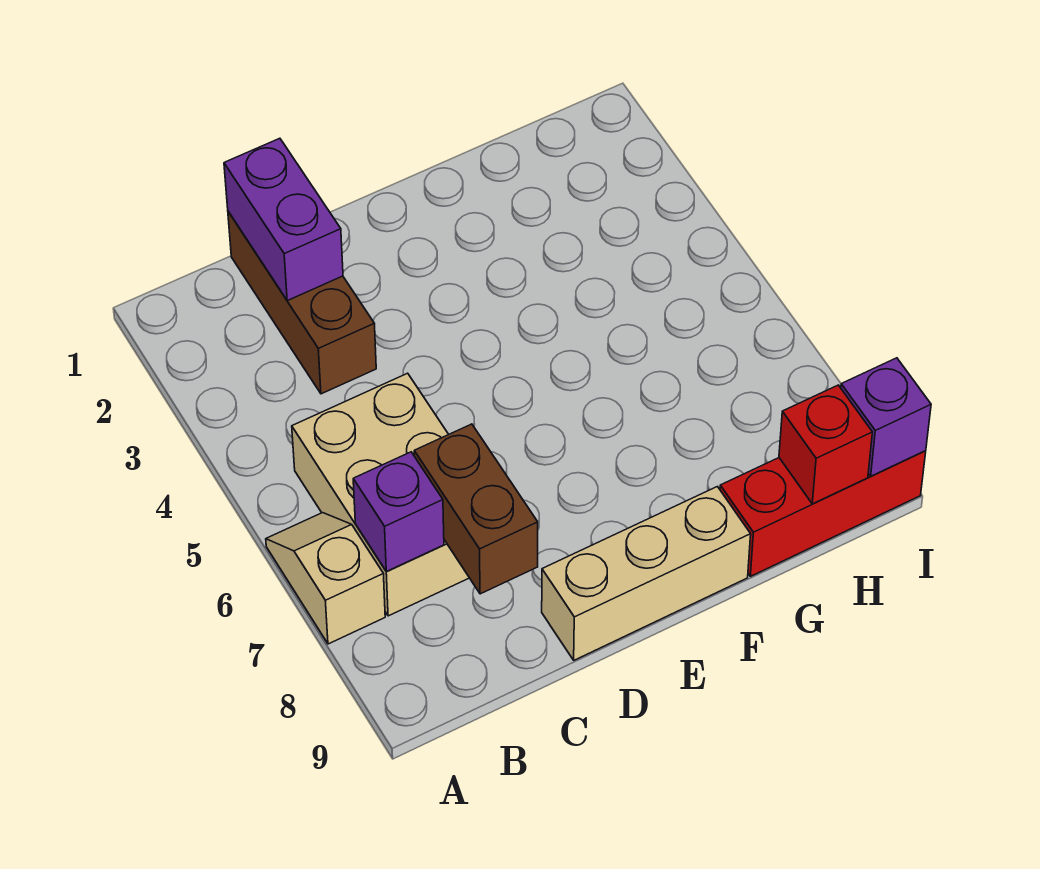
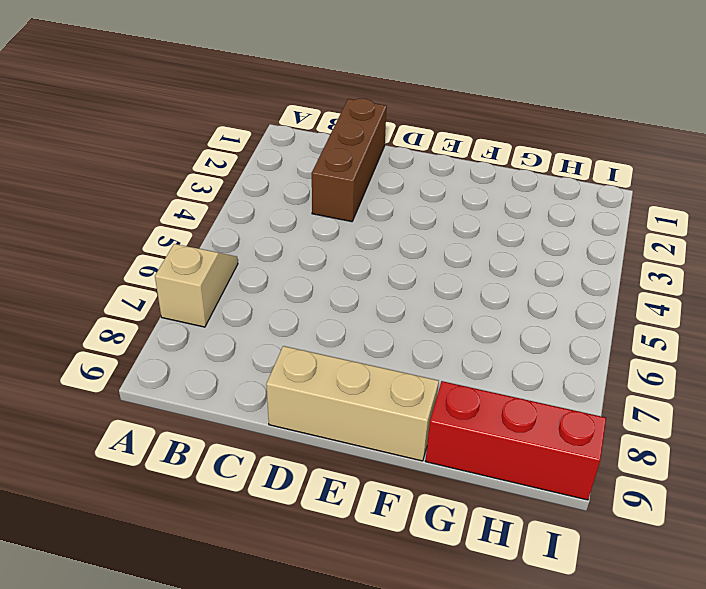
none -> tan 2x3 brick [292,373,469,616]
none -> purple 1x1 brick [353,452,444,571]

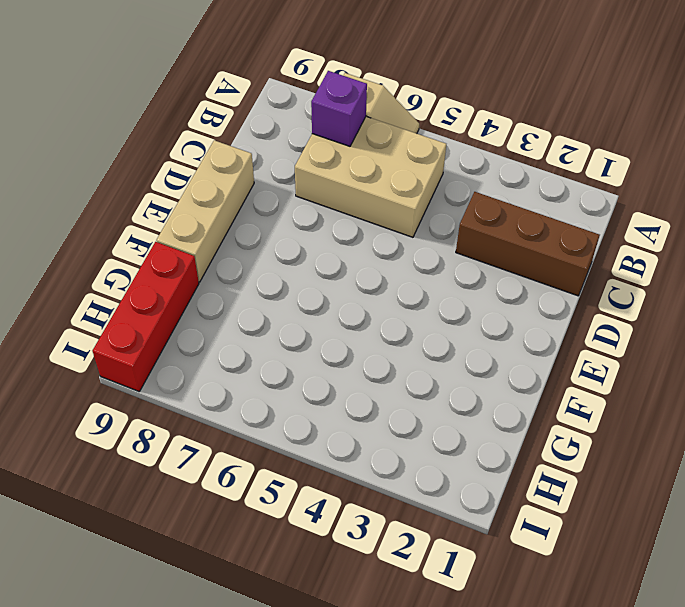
none -> purple 1x2 brick [224,138,343,301]
none -> brown 1x2 brick [414,424,538,594]

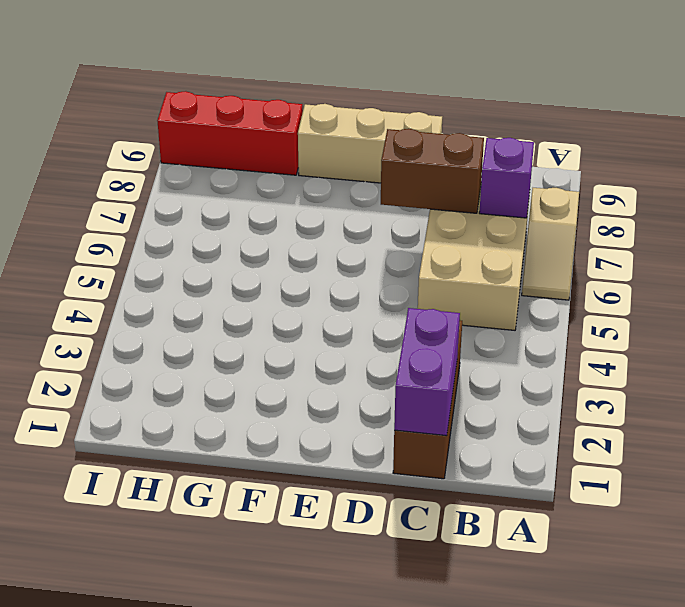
brown 1x2 brick [381,129,484,213] -> brown 1x2 brick turned to [414,424,538,594]
none -> red 1x1 brick [779,385,872,504]
none -> purple 1x1 brick [841,358,931,476]

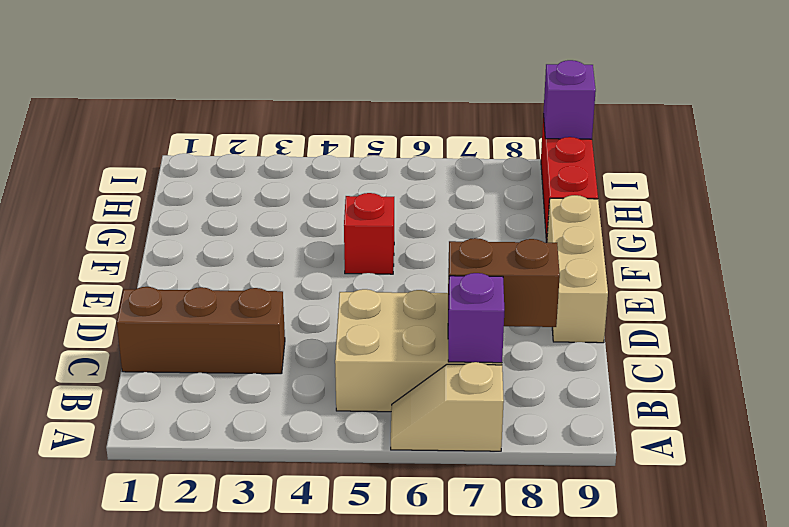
red 1x1 brick [344,193,394,274] -> red 1x1 brick moved to [779,385,872,504]
none -> purple 1x2 brick [224,138,343,301]

